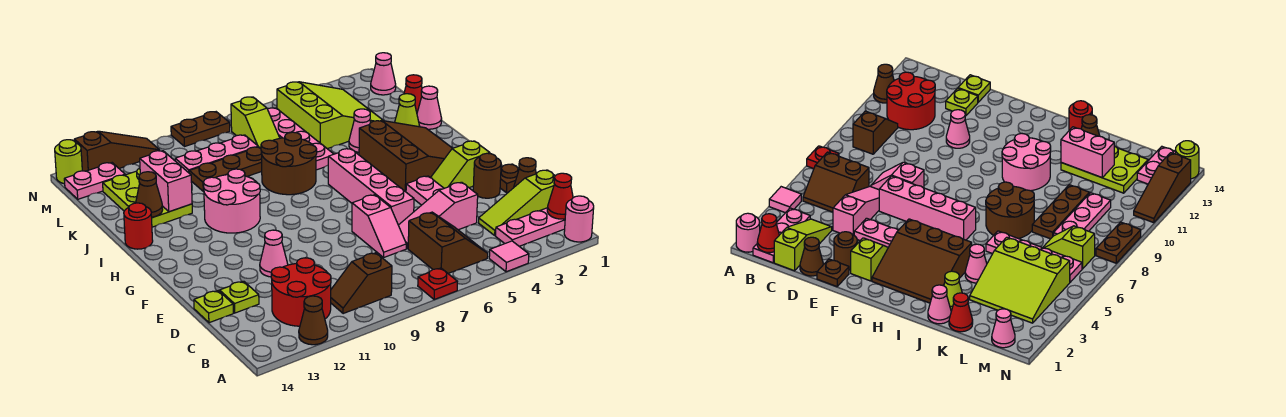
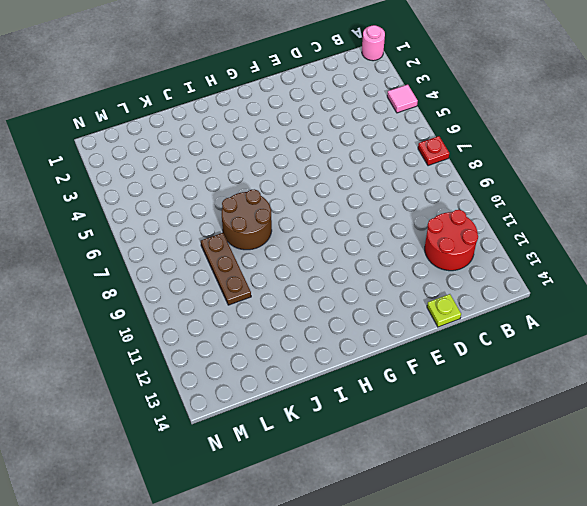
none -> brown 1x1 cone [299,296,328,345]
none -> pink 1x3 plate [496,208,565,246]
none -> brown 2x2 slope [408,212,488,273]
none -> brown 1x2 slope [331,253,392,314]

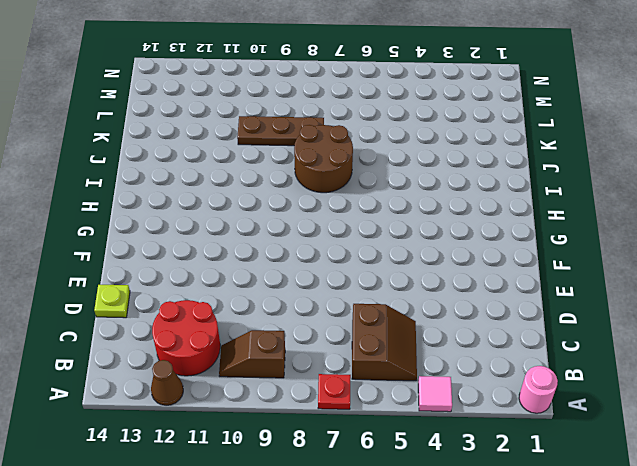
none -> pink 1x3 plate [496,208,565,246]
none -> lime 1x3 slope [479,170,555,235]
none -> brown 1x1 cone [514,158,536,187]
none -> pink 1x3 slope [398,182,478,249]

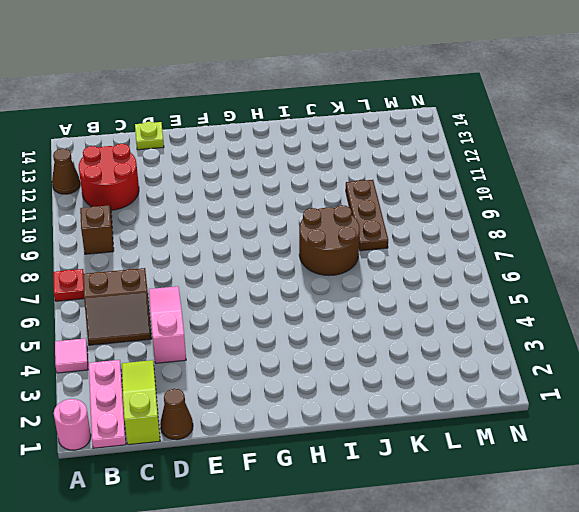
none -> pink 1x2 slope [352,195,406,257]
none -> lime 1x1 plate [220,281,259,313]
none -> brown 1x1 plate [500,164,519,193]
none -> brown 1x1 round brick [473,153,501,198]

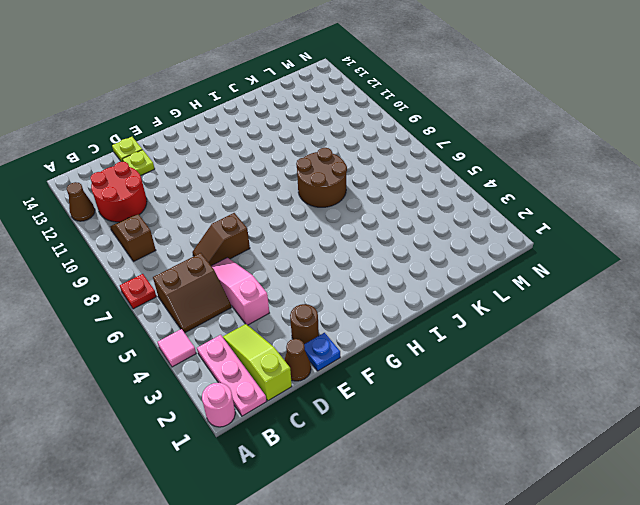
brown 1x2 slope [193,213,250,266] -> pink 1x2 slope [352,195,406,257]
blue 1x1 plate [304,333,340,371] -> brown 1x1 plate [500,164,519,193]
none -> pink 1x2 plate [406,176,444,205]
none -> pink 1x4 brick [328,149,414,225]
none -> pink 1x1 cone [260,230,288,277]
none -> lime 1x2 slope [431,141,490,188]

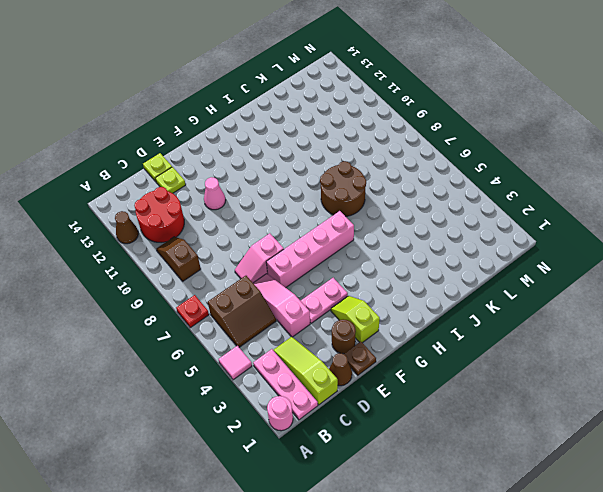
none -> brown 3x3 slope [359,120,453,192]
none -> pink 2x2 round brick [203,169,260,233]
none -> red 1x1 round brick [124,203,153,249]
none -> pink 1x1 cone [417,86,442,129]

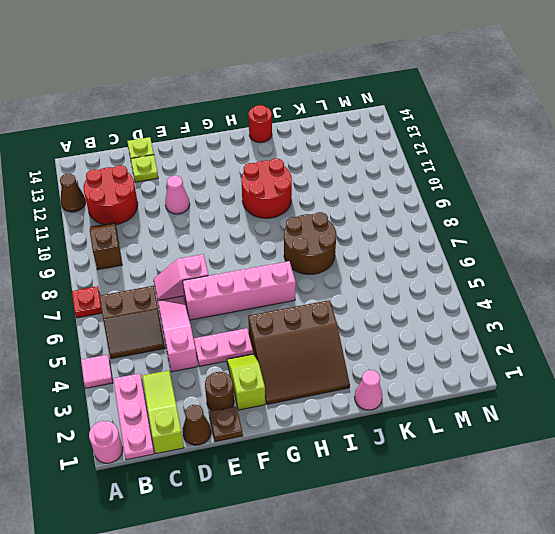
red 2x2 round brick [241,159,292,218] -> pink 2x2 round brick [203,169,260,233]
none -> lime 1x1 cone [395,94,419,127]
none -> pink 1x1 cone [349,109,371,152]
none -> pink 1x4 plate [268,108,333,170]
none -> lime 2x3 plate [103,168,192,227]

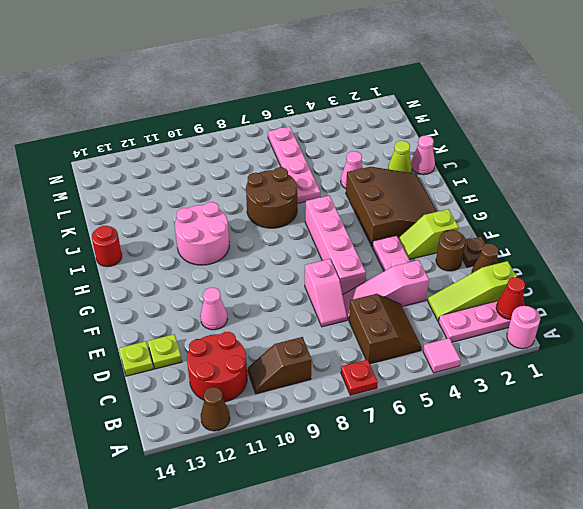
none -> lime 2x3 plate [103,168,192,227]
none -> red 1x1 cone [404,75,422,112]
none -> lime 3x3 slope [277,82,383,149]
none -> brown 1x3 plate [189,147,262,191]

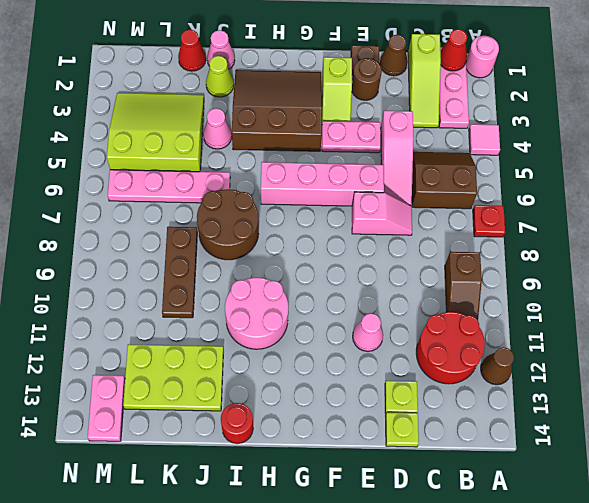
none -> lime 1x2 slope [231,97,280,148]
none -> pink 1x3 plate [175,135,258,173]
none -> pink 1x1 cone [371,53,396,95]
none -> brown 1x2 plate [171,112,230,147]

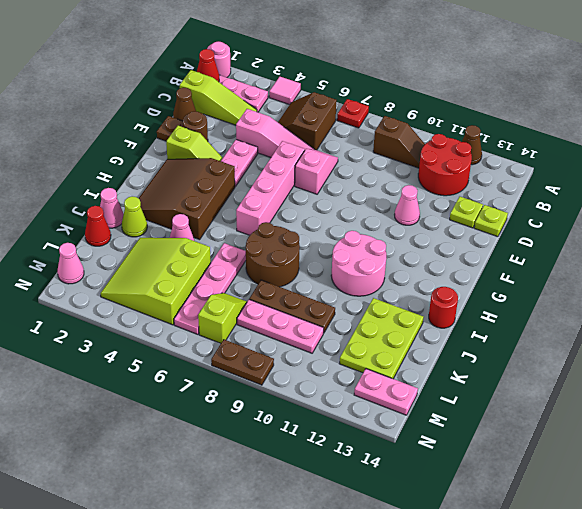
none -> brown 1x3 slope [74,131,160,171]
none -> lime 1x1 round brick [55,140,82,184]
none -> pink 1x2 brick [140,151,192,212]
none -> brown 1x1 cone [136,172,163,217]

